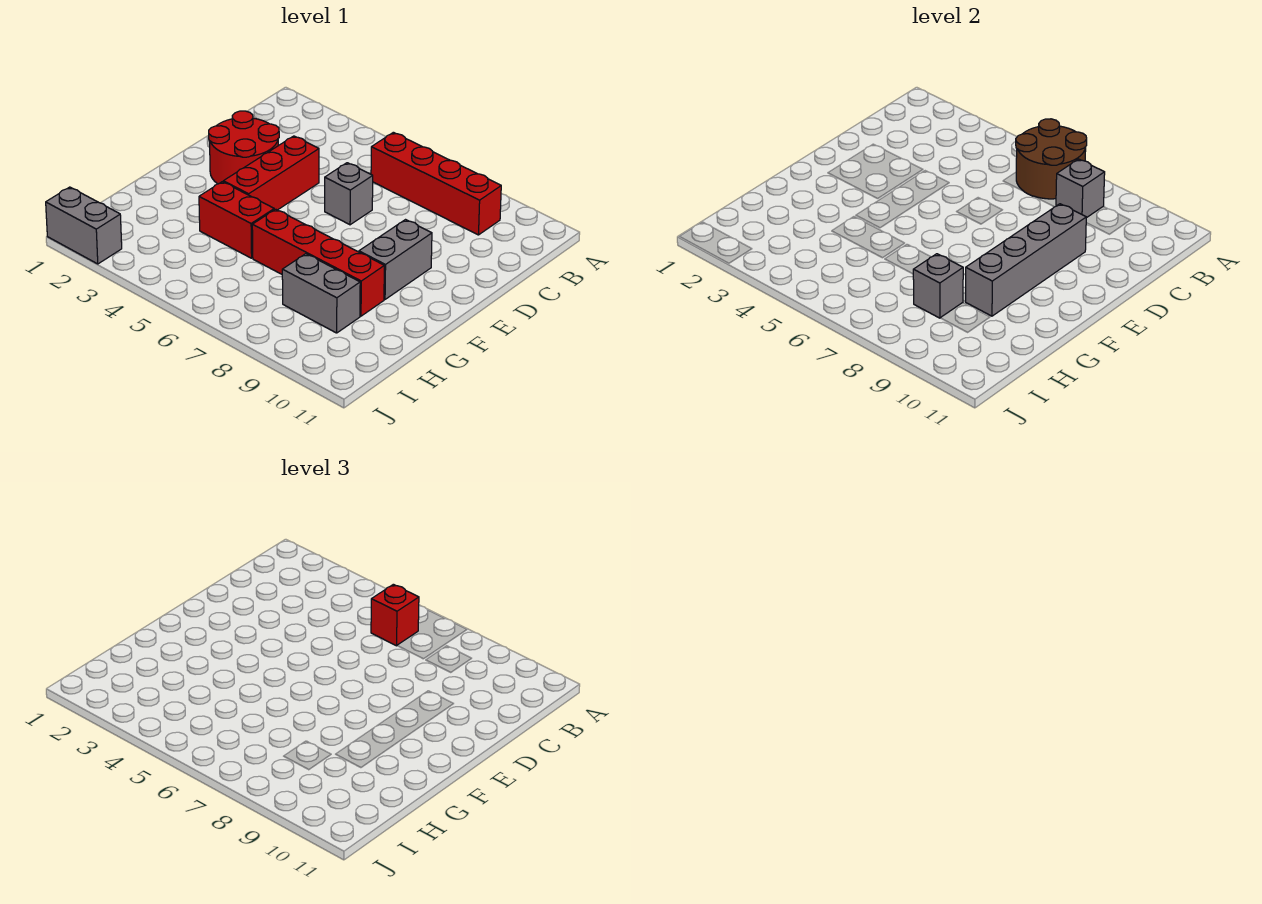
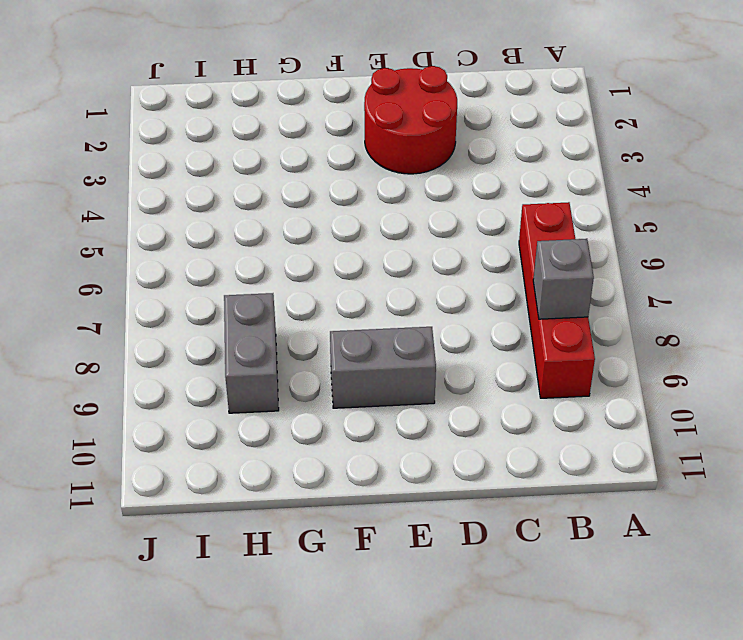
none -> red 1x3 brick [223,136,319,210]
none -> grey 1x1 brick [325,163,373,225]
none -> red 1x2 brick [199,182,274,258]

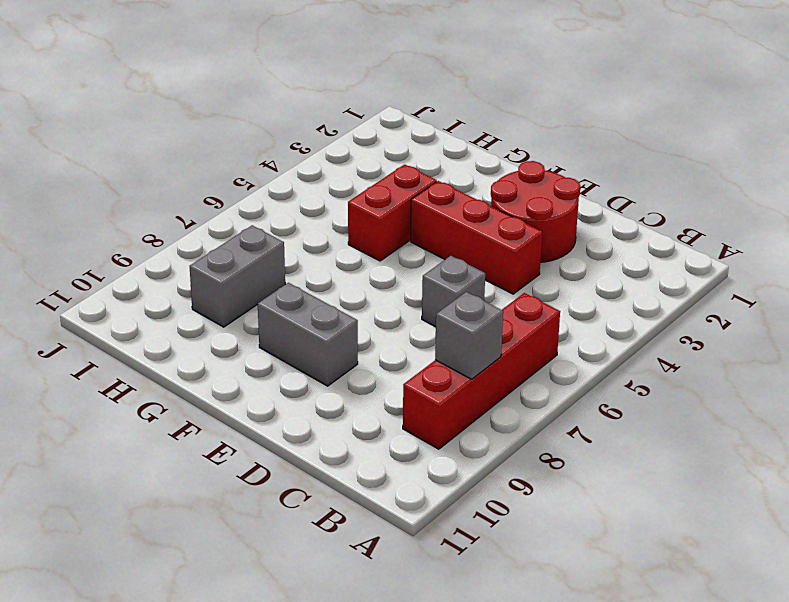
none -> red 1x4 brick [252,209,384,316]
none -> grey 1x2 brick [46,187,122,264]
none -> brown 2x2 round brick [1016,119,1087,199]

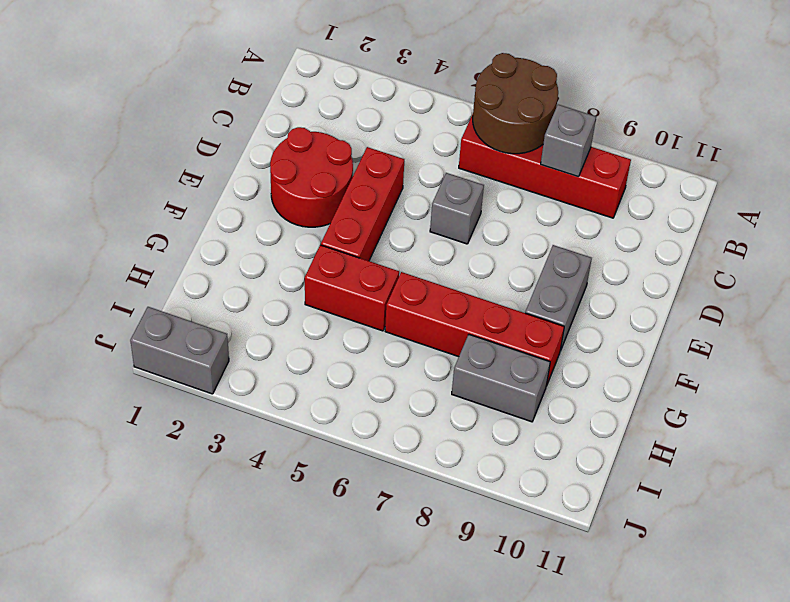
none -> grey 1x4 brick [966,204,1086,316]
none -> grey 1x1 brick [913,254,963,318]
none -> red 1x1 brick [371,584,419,646]

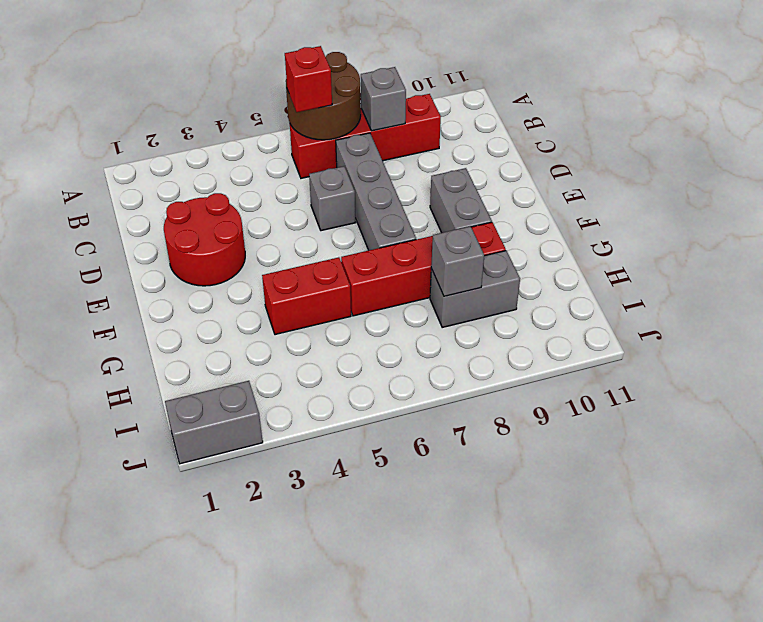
grey 1x4 brick [336,133,416,250] -> grey 1x4 brick moved to [966,204,1086,316]
none -> red 1x3 brick [223,136,319,210]

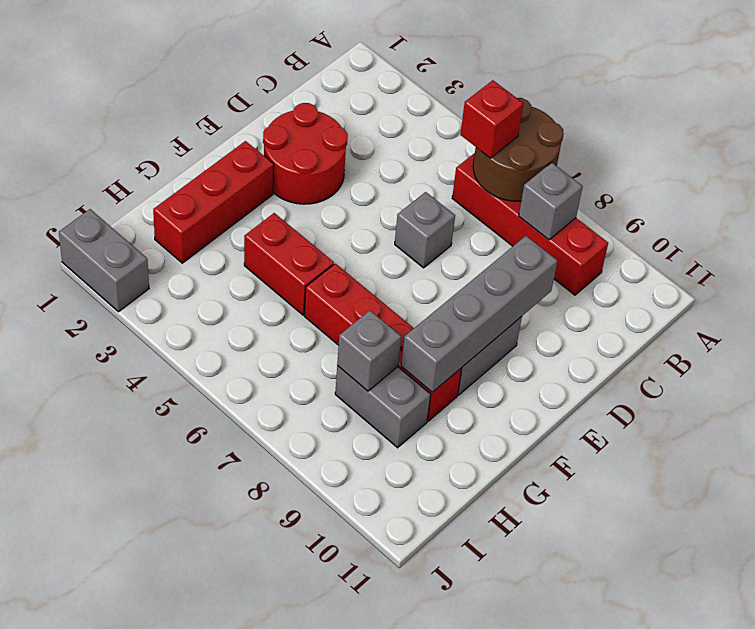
red 1x3 brick [153,141,274,263] -> red 1x3 brick moved to [223,136,319,210]

